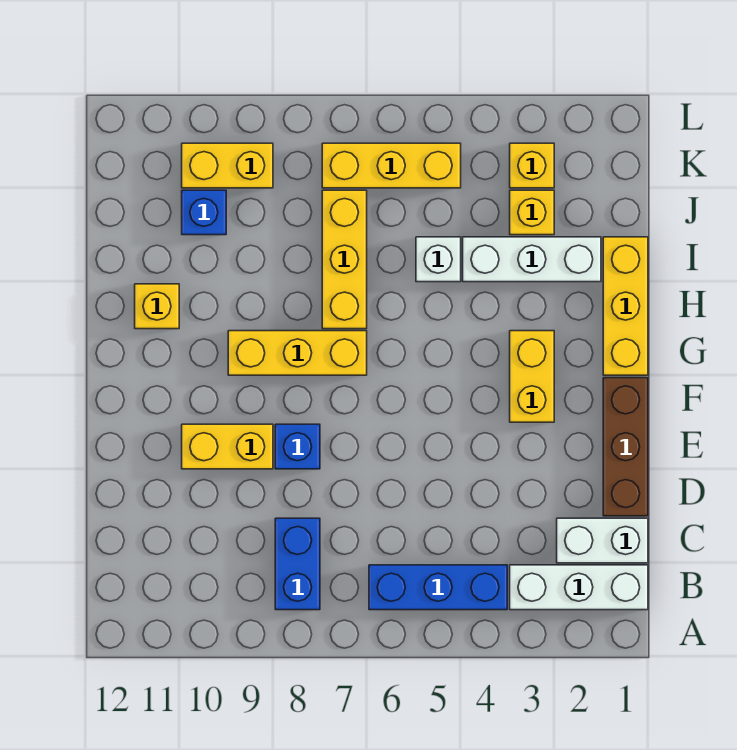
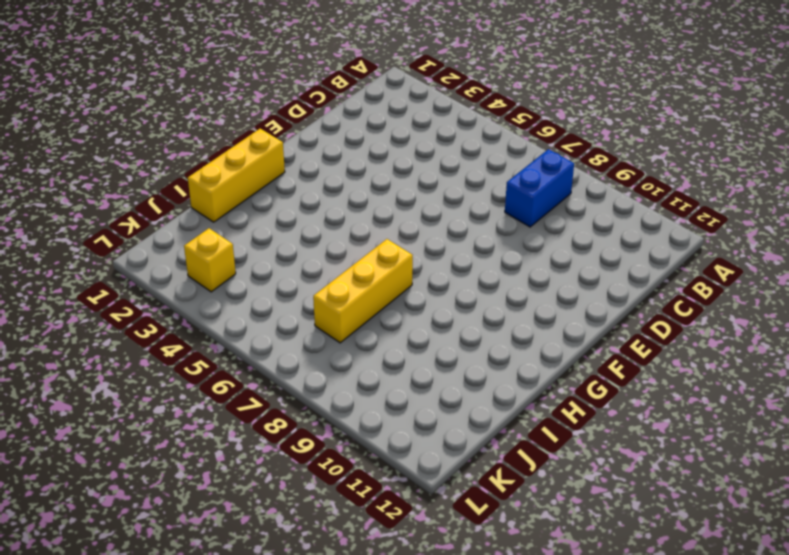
none -> white 1x3 brick [510,565,648,610]
none -> blue 1x3 brick [369,565,507,610]
none -> white 1x2 brick [557,518,648,563]

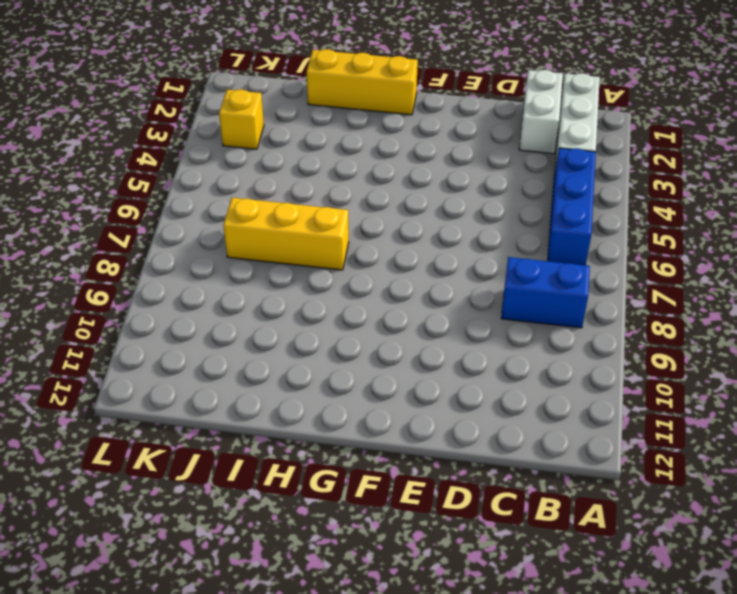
none -> brown 1x3 brick [603,378,648,516]
none -> blue 1x1 brick [275,424,320,469]
none -> yellow 1x2 brick [182,424,273,469]

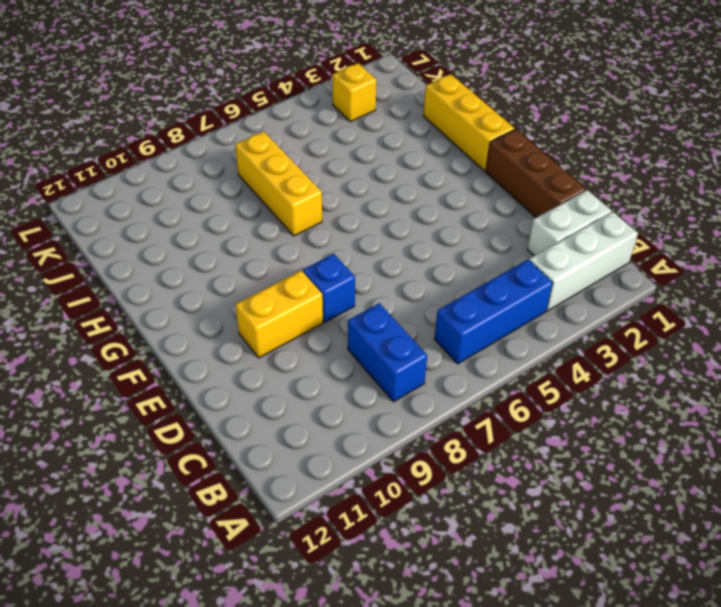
none -> yellow 1x2 brick [510,331,554,422]
none -> yellow 1x3 brick [228,331,367,375]
none -> yellow 1x1 brick [135,284,179,329]

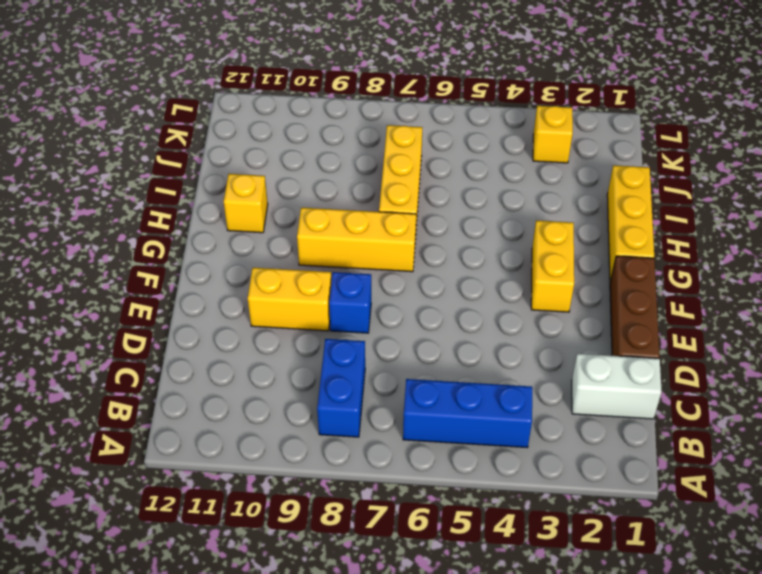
none -> white 1x3 brick [510,565,648,610]
none -> white 1x3 brick [463,237,601,282]
none -> white 1x1 brick [416,237,461,282]

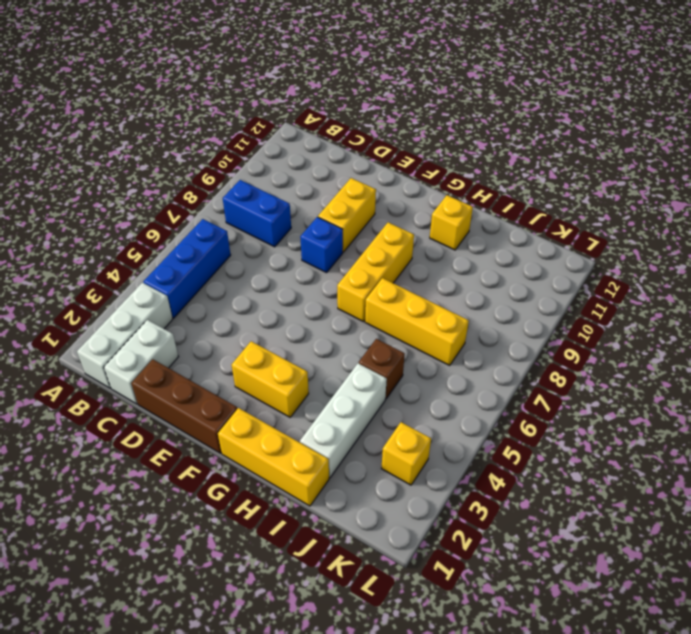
brown 1x1 brick [359,339,405,399] -> white 1x1 brick [416,237,461,282]
none -> yellow 1x1 brick [510,190,554,235]
none -> blue 1x1 brick [182,190,226,235]
none -> yellow 1x3 brick [322,143,461,188]

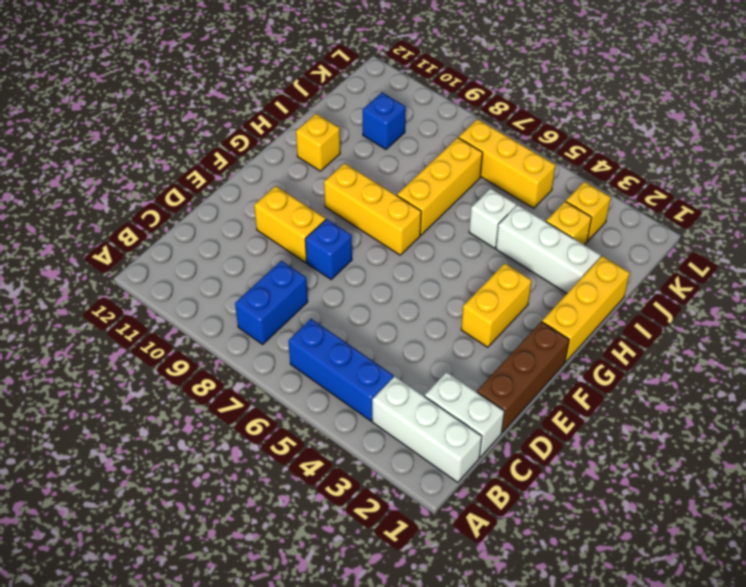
none -> yellow 1x2 brick [182,143,273,188]

